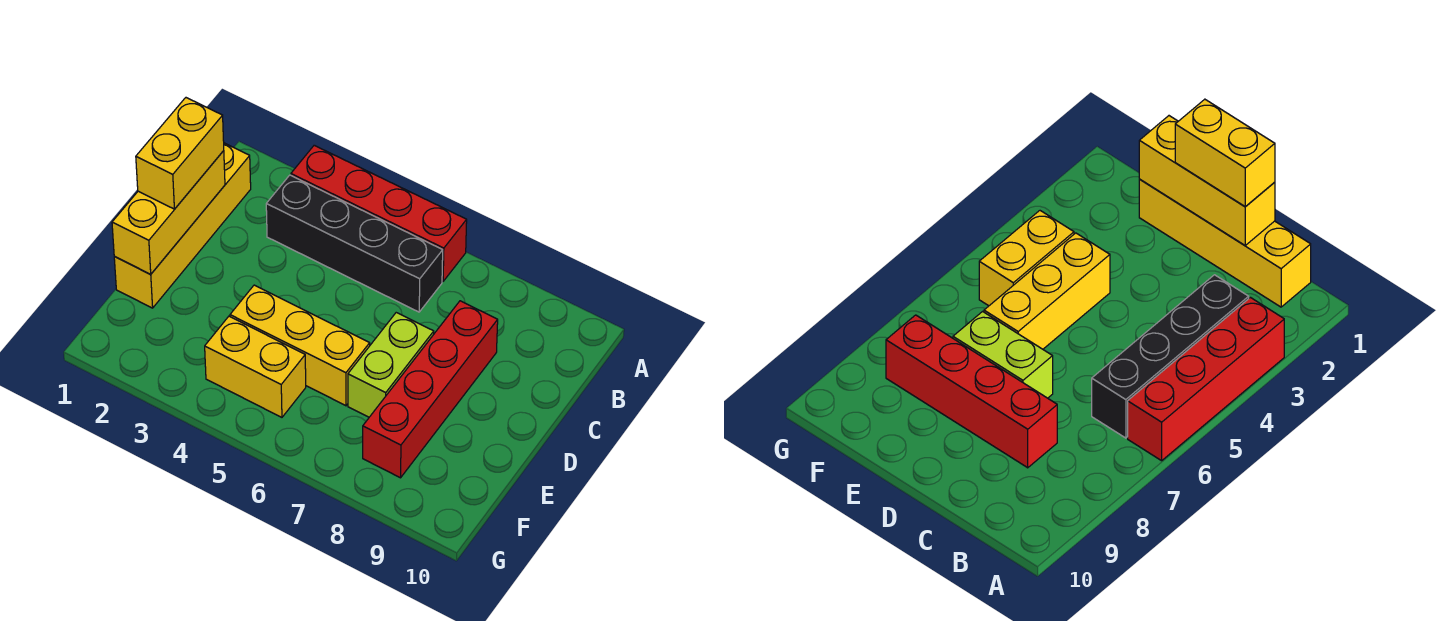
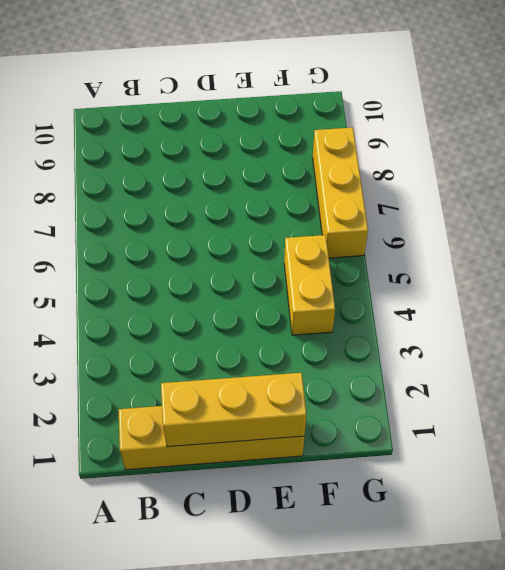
yellow 1x3 brick [313,127,368,258] -> yellow 1x3 brick moved to [230,285,370,406]
none -> red 1x4 brick [291,145,467,281]
none -> black 1x4 brick [266,175,443,312]

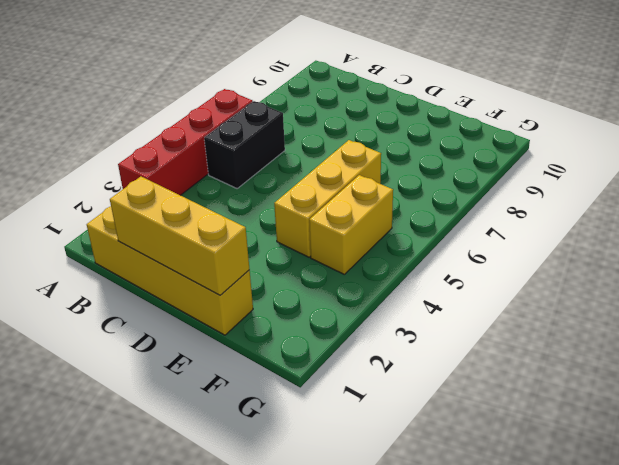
black 1x2 brick [204,101,285,188] -> black 1x4 brick [266,175,443,312]
none -> red 1x4 brick [363,301,498,478]
none -> lime 1x2 brick [348,313,434,417]

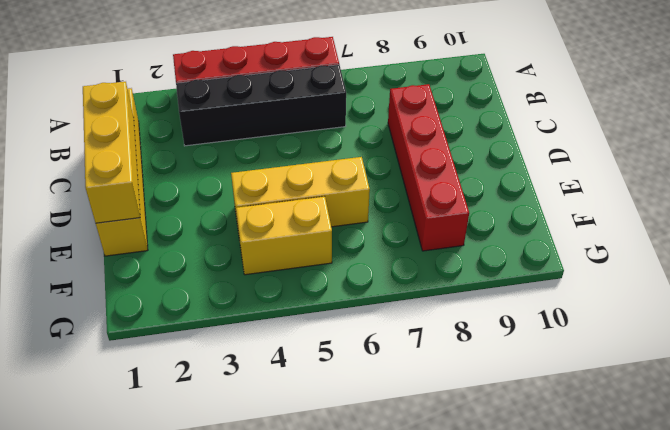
none -> lime 1x2 brick [348,313,434,417]
none -> yellow 1x2 brick [136,98,224,209]

